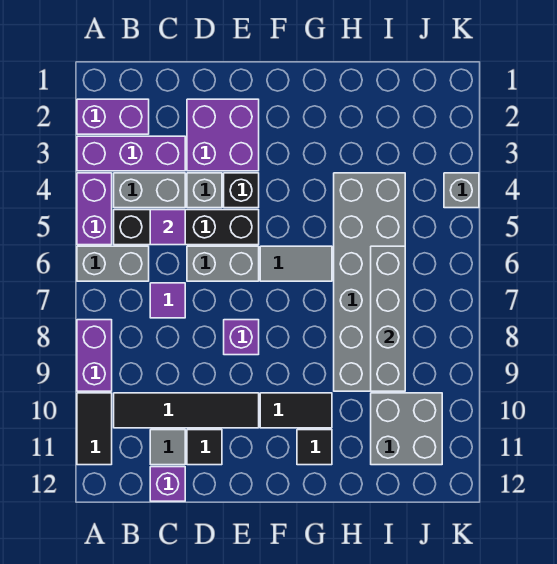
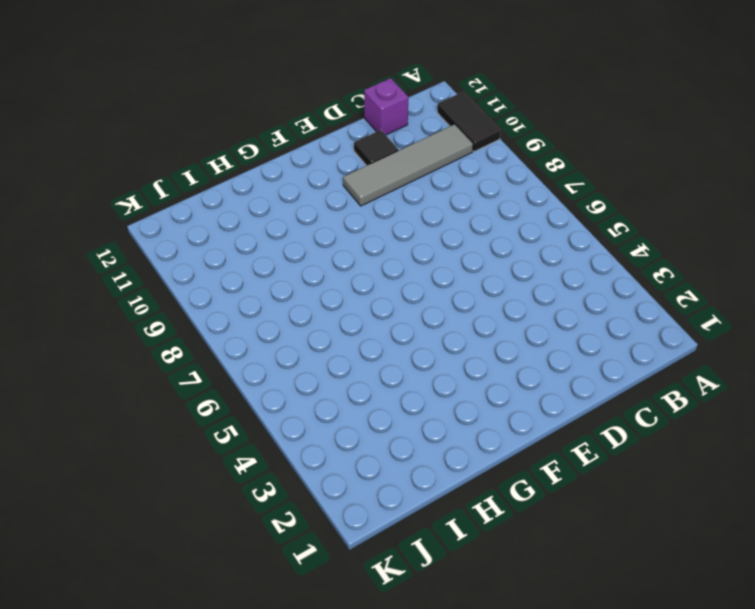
grey 1x4 tile [343,124,473,206] -> black 1x4 tile [114,393,259,428]
none -> purple 1x2 brick [77,99,149,134]
none -> purple 1x3 brick [77,136,185,171]
none -> purple 1x2 brick [77,173,112,245]

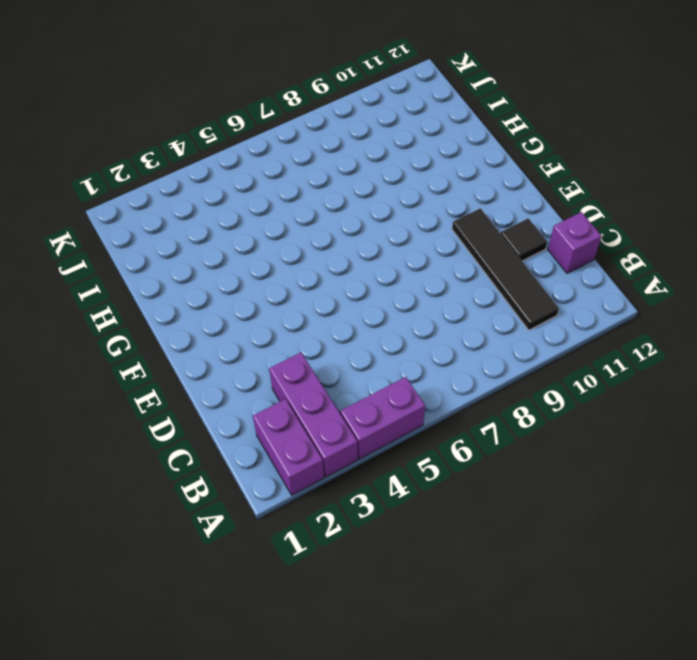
none -> grey 1x2 brick [77,246,149,281]
none -> purple 1x2 brick [77,320,112,391]
none -> black 1x2 tile [77,393,112,465]

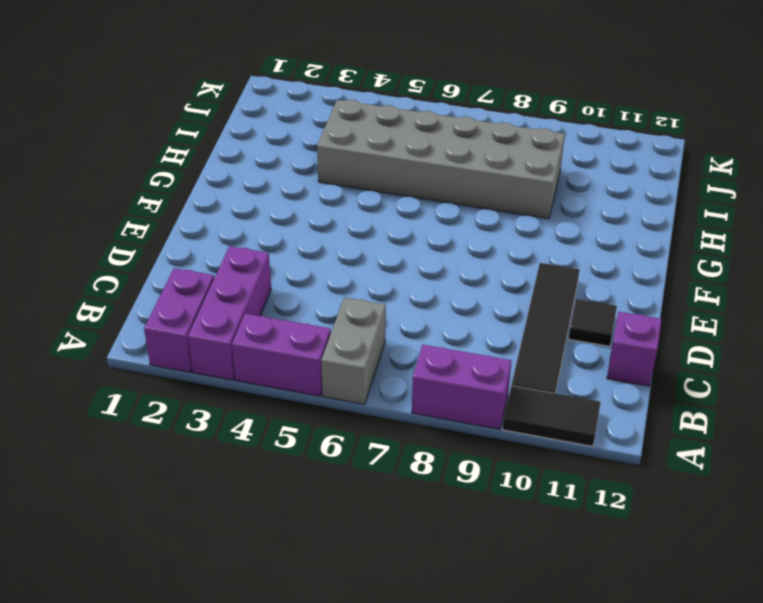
none -> grey 1x2 brick [114,173,185,208]
none -> black 1x4 brick [114,210,259,245]
none -> purple 1x1 tile [150,283,185,318]

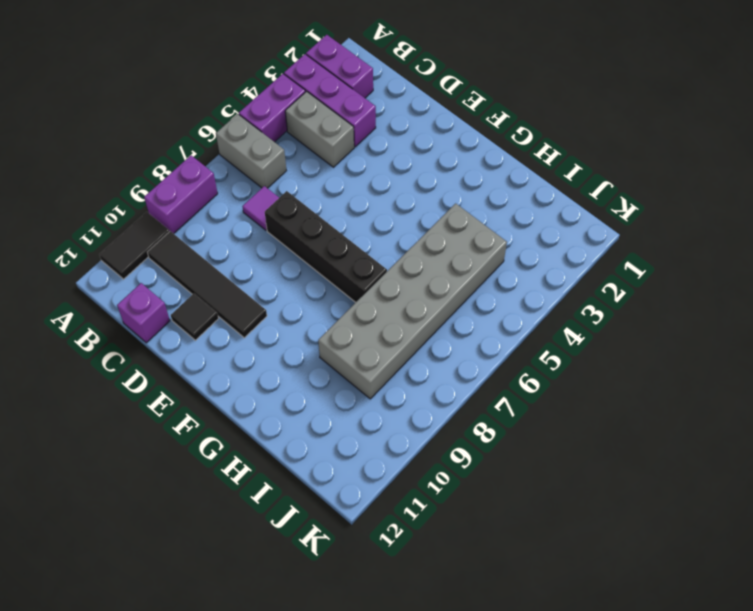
black 1x4 brick [265,191,387,302] -> black 1x4 brick moved to [114,210,259,245]
none -> grey 1x1 tile [150,430,185,465]
none -> purple 2x2 brick [187,99,259,171]
none -> grey 1x1 brick [187,173,222,208]

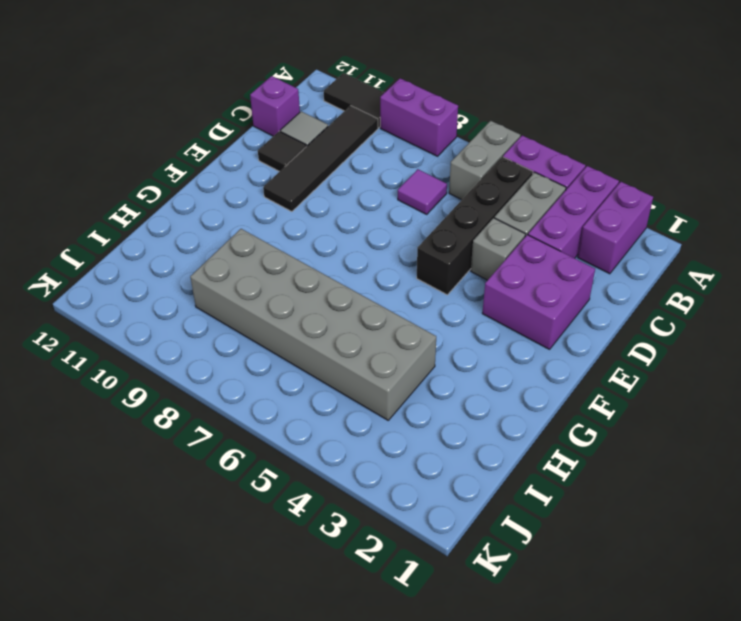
none -> grey 1x2 brick [187,246,259,281]
none -> black 1x1 brick [224,173,259,208]
none -> purple 1x1 brick [224,320,259,355]

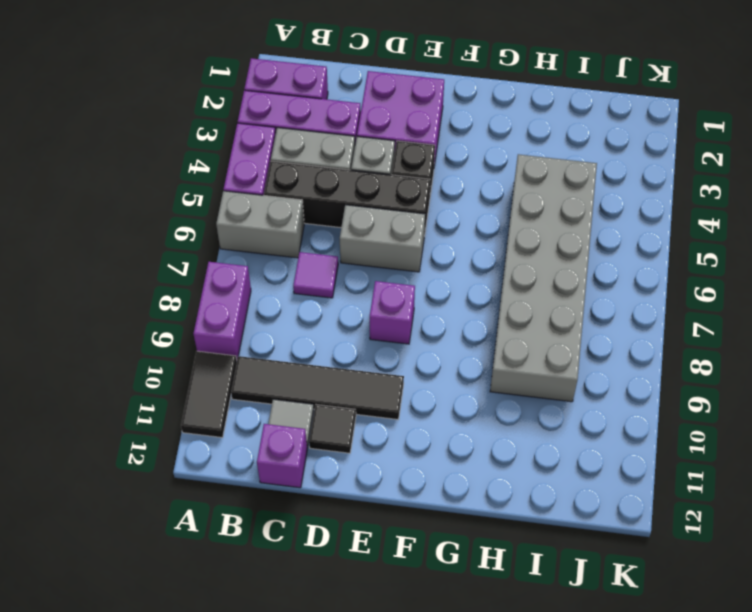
none -> grey 1x2 tile [260,246,332,281]
none -> black 1x2 tile [260,393,332,428]
none -> black 1x1 tile [297,430,332,465]

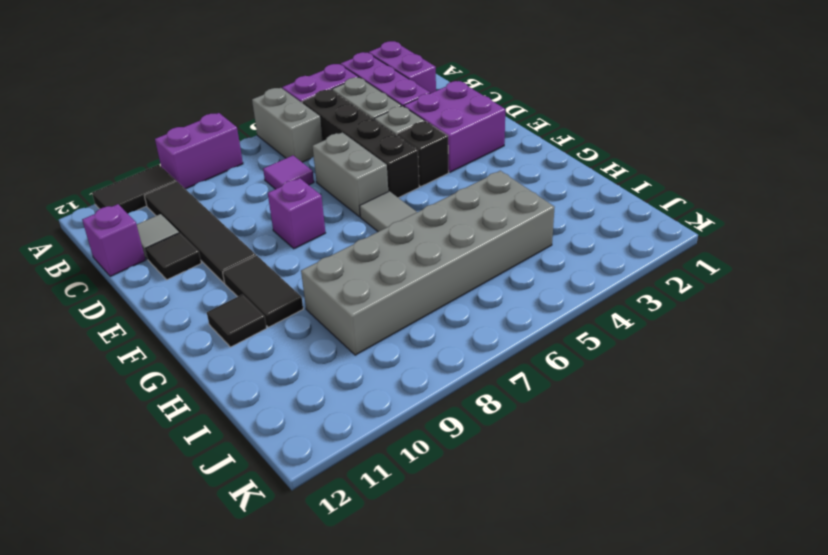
none -> grey 2x2 brick [371,393,442,465]
none -> grey 1x1 brick [444,173,479,208]
none -> purple 1x1 tile [150,210,185,245]

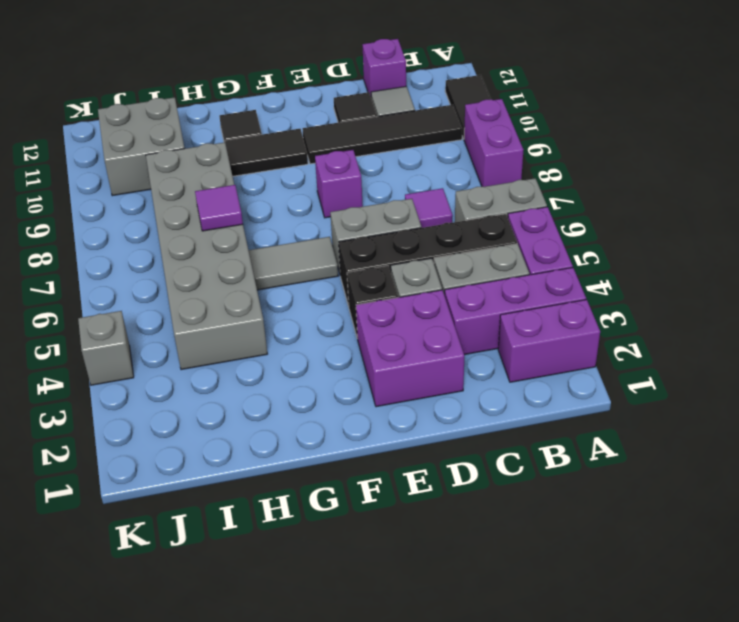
purple 1x1 tile [195,185,243,231] -> purple 1x1 tile moved to [150,210,185,245]
none -> grey 1x4 brick [371,246,405,391]

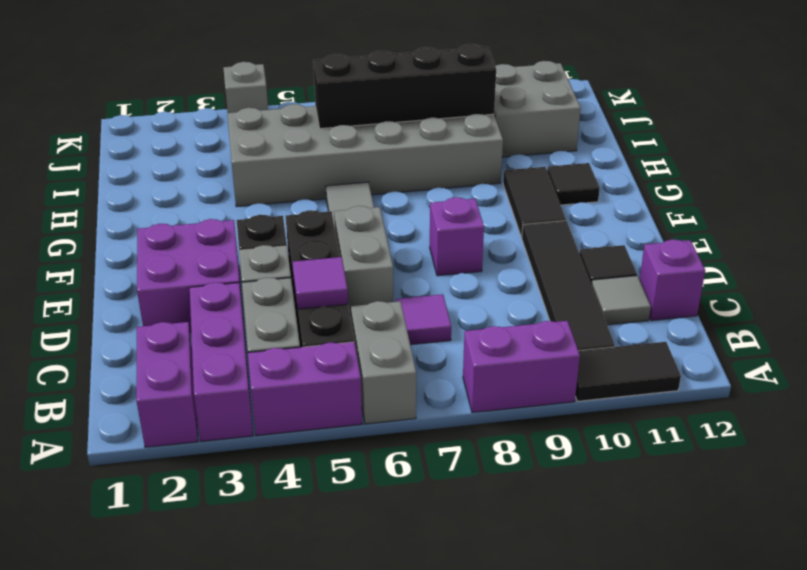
black 1x4 brick [313,44,496,129] -> grey 1x4 brick [371,246,405,391]

